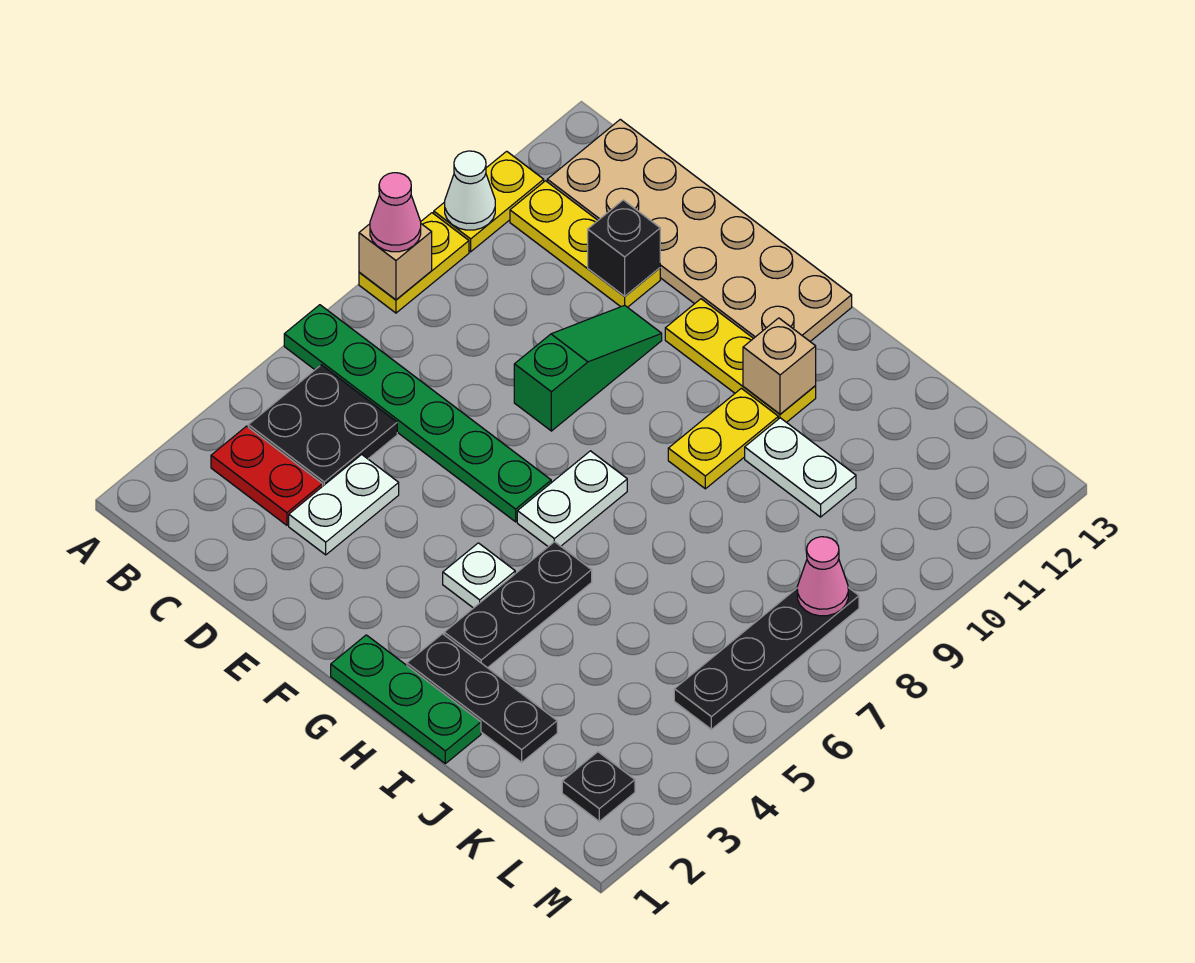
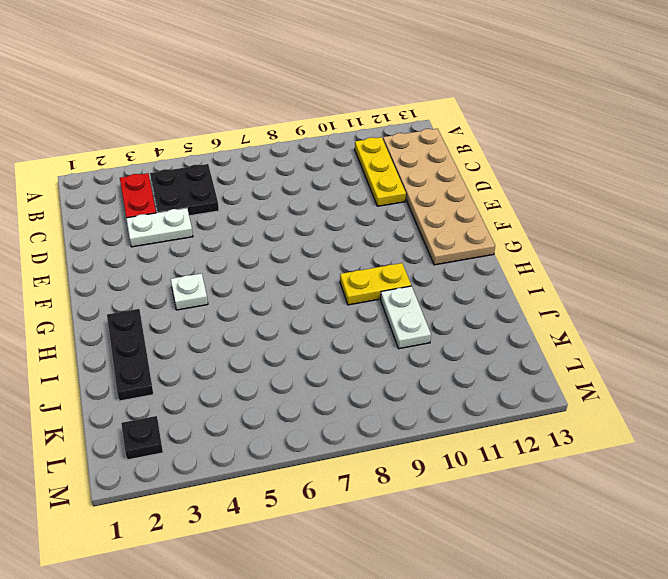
none -> green 1x6 plate [284,305,551,522]
none -> yellow 1x2 plate [359,213,469,313]
none -> yellow 1x2 plate [434,151,544,252]

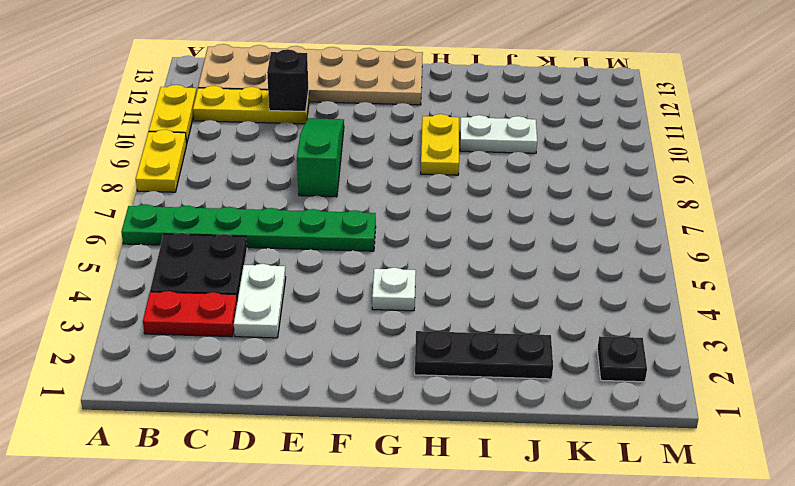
none -> yellow 1x3 plate [665,299,816,422]
none -> green 1x3 plate [331,635,481,764]
none -> white 1x2 plate [517,451,627,547]

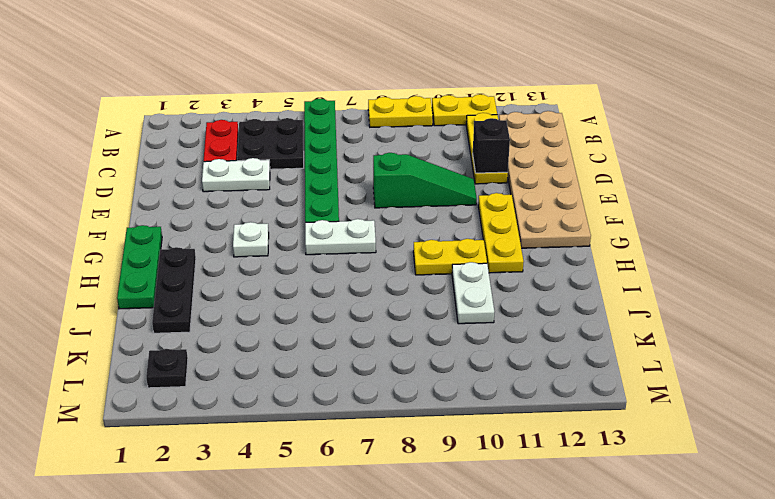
none -> black 1x3 plate [444,542,592,668]
none -> black 1x4 plate [674,588,859,729]
none -> tan 1x1 brick [359,224,432,300]

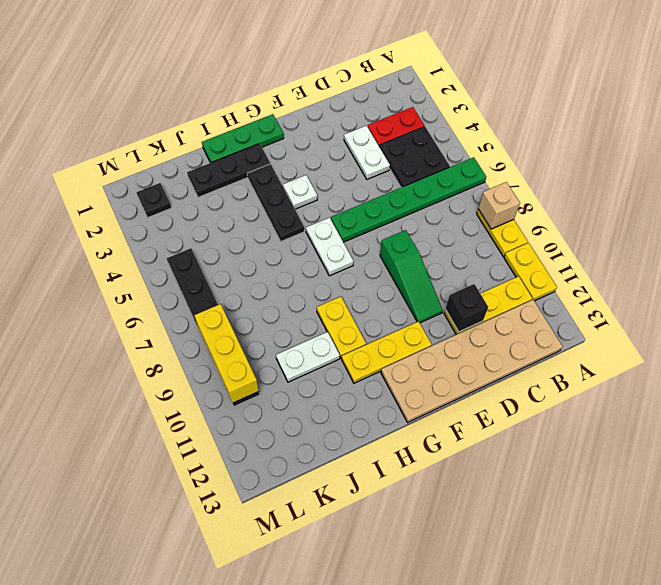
black 1x6 plate [167,248,259,407] -> black 1x4 plate [674,588,859,729]
yellow 1x3 brick [194,304,259,403] -> pink 1x1 cone [797,537,848,616]
none -> white 1x1 cone [445,151,495,230]
none -> tan 1x1 brick [743,318,816,414]
none -> pink 1x1 cone [370,173,421,252]

